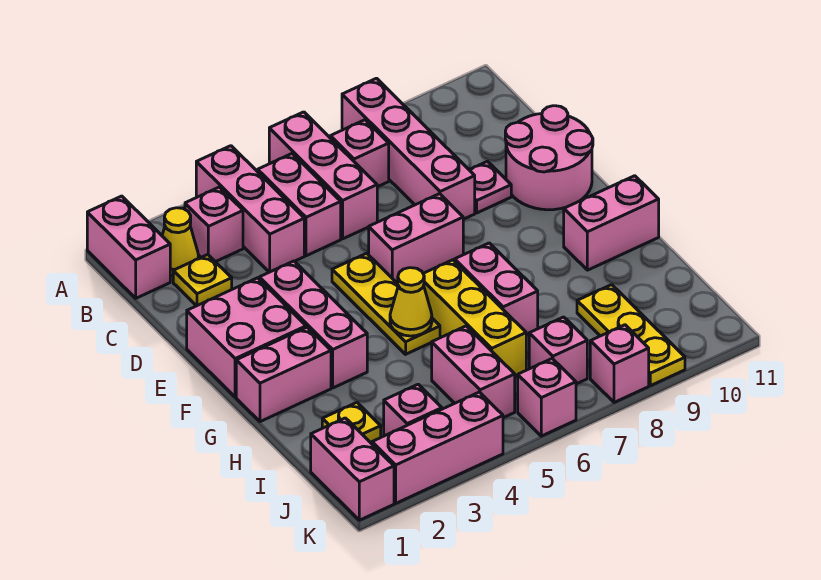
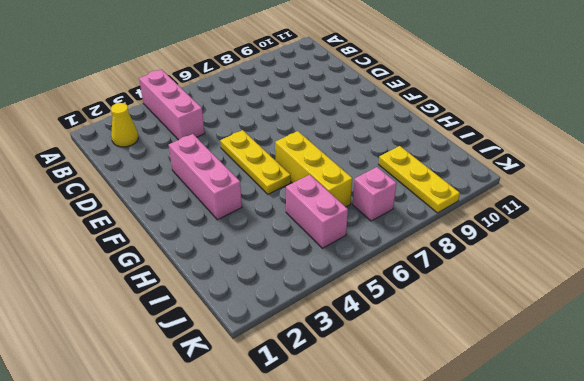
none -> pink 1x2 brick [87,196,170,298]
none -> pink 1x3 brick [269,112,377,239]
none -> pink 1x4 brick [342,78,475,219]

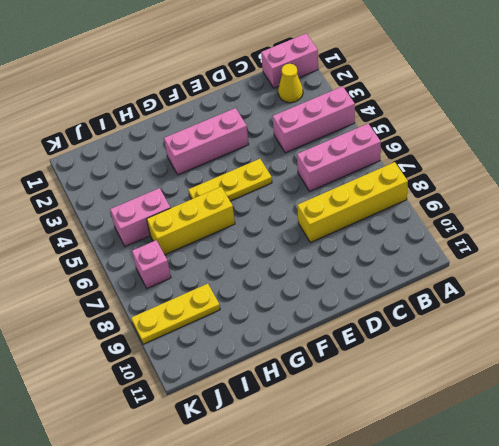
yellow 1x4 brick [297,162,408,242] -> pink 1x4 brick [342,78,475,219]
none -> pink 1x1 brick [185,187,243,262]
none -> pink 1x2 brick [258,154,341,256]
none -> pink 1x1 brick [330,120,389,187]

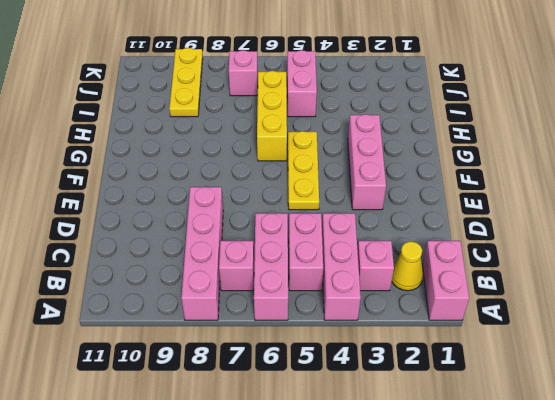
none -> yellow 1x1 plate [173,255,232,306]
none -> pink 1x1 plate [470,161,511,213]
none -> pink 2x2 round brick [505,106,593,210]

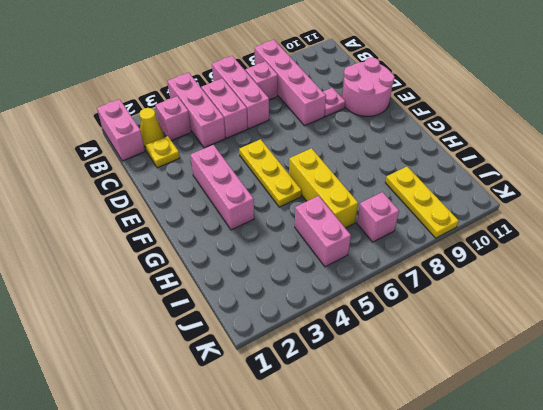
none -> pink 2x2 brick [187,278,306,397]
none -> pink 1x2 brick [369,194,463,284]
none -> pink 1x2 brick [236,327,331,422]

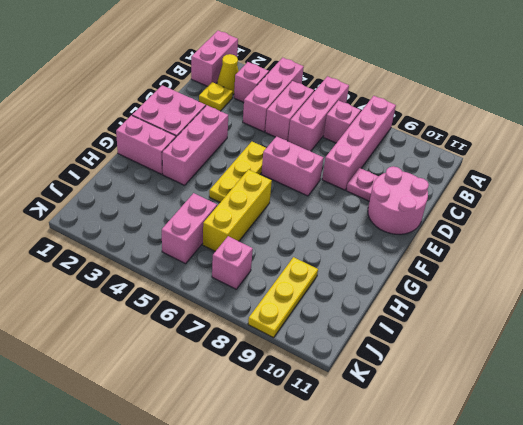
none -> pink 1x2 brick [455,243,538,335]
none -> pink 1x2 brick [564,176,659,270]
none -> yellow 1x1 plate [322,403,381,443]

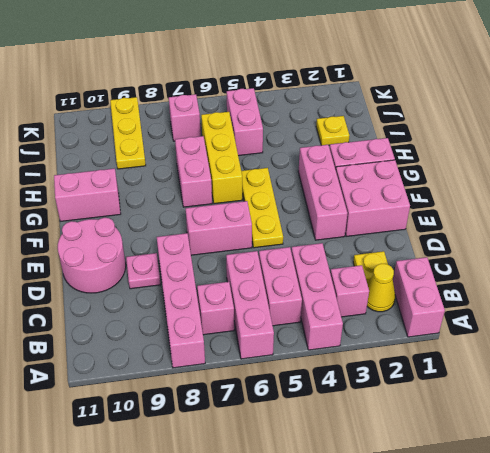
none -> pink 1x2 brick [311,418,394,520]
none -> pink 1x1 brick [384,384,442,436]
none -> pink 1x3 brick [372,392,503,503]

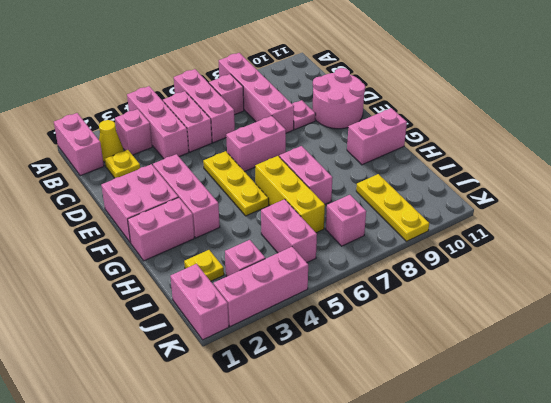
none -> pink 1x1 brick [518,359,576,436]
none -> pink 1x1 brick [590,325,649,402]
none -> yellow 1x1 cone [390,268,432,336]

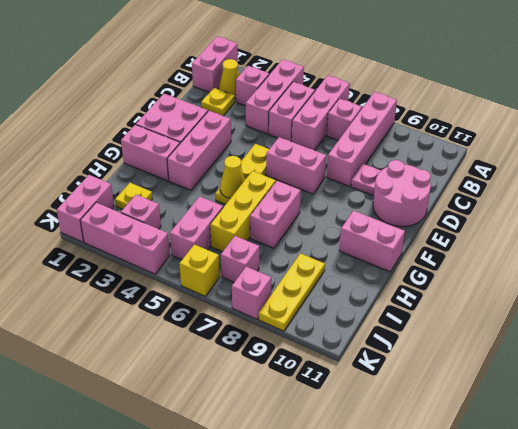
yellow 1x1 brick [179,245,220,296] -> pink 1x1 brick [518,359,576,436]

